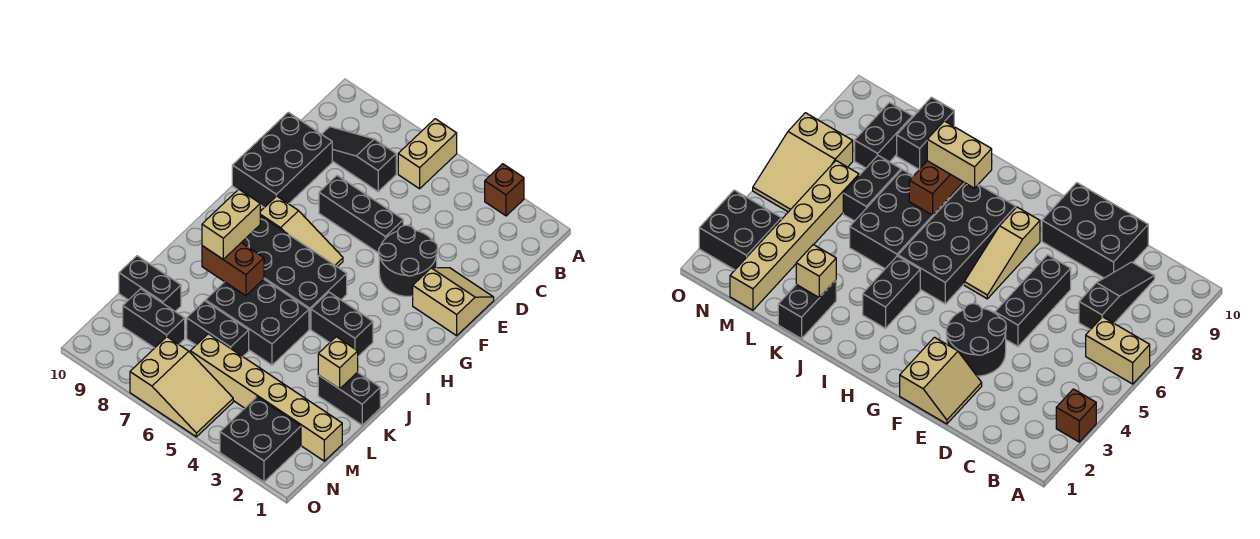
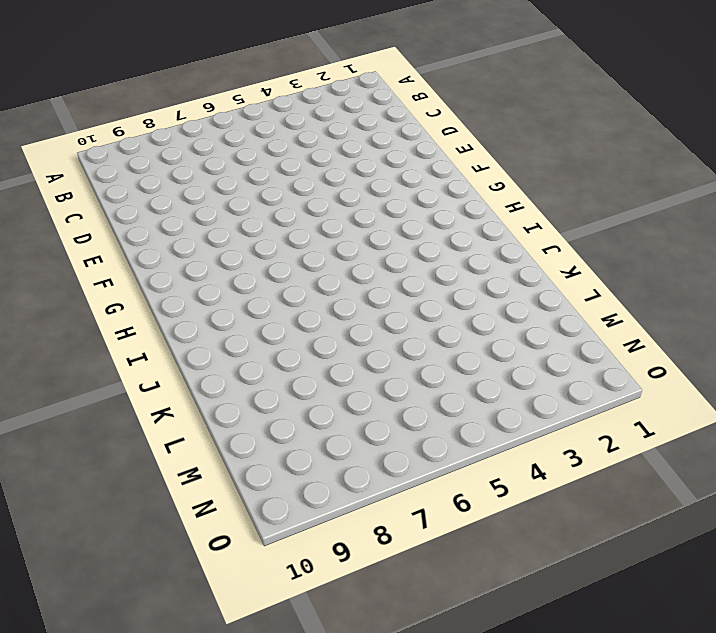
none -> brown 1x1 brick [485,164,524,216]
none -> tan 1x2 brick [398,119,457,189]
none -> black 1x3 slope [322,127,396,192]

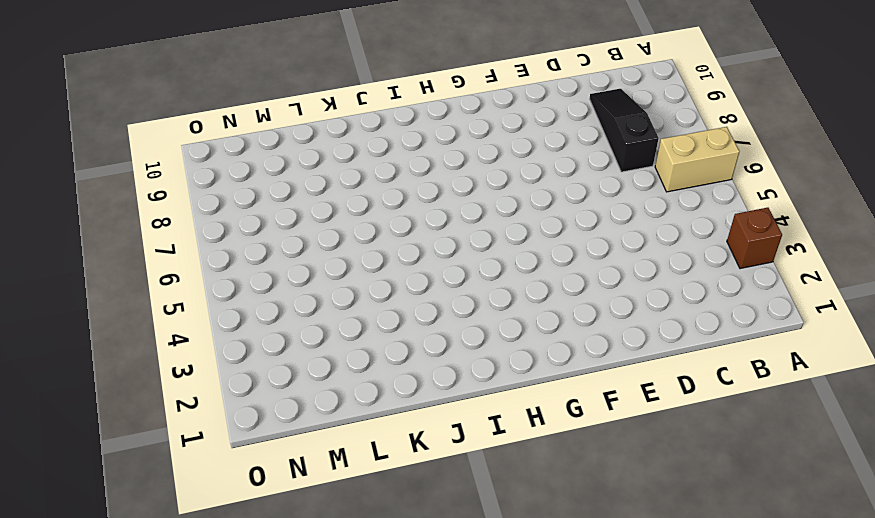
none -> black 2x3 brick [232,112,332,207]
none -> tan 2x2 slope [413,268,494,336]
none -> black 2x2 round brick [379,225,438,296]

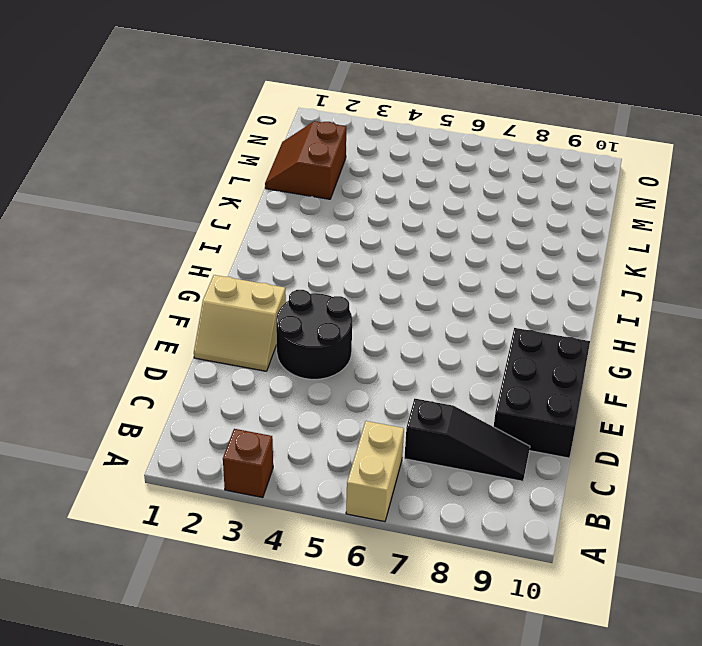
brown 2x2 slope [265,121,346,199] -> tan 1x6 brick [190,334,342,461]
none -> black 1x3 brick [319,176,403,253]
none -> tan 1x3 slope [260,196,343,267]
none -> black 2x4 brick [241,216,347,329]

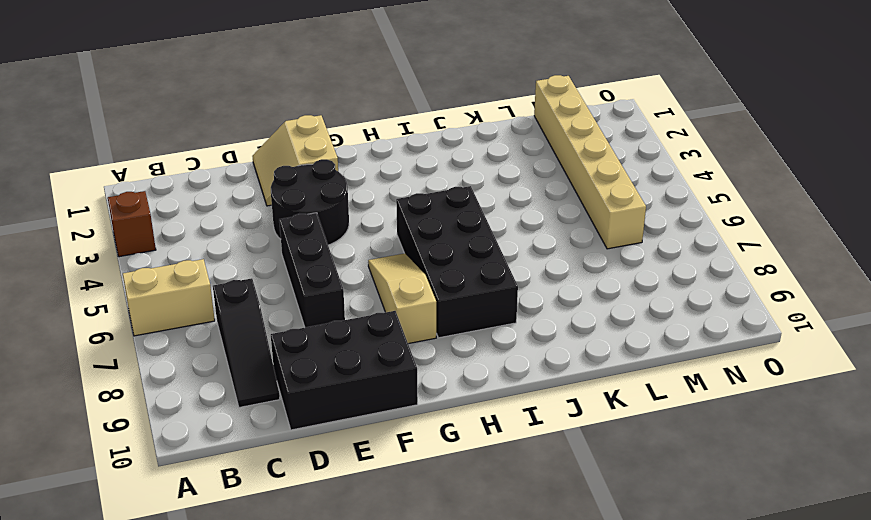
none -> black 1x2 brick [311,292,373,356]
none -> black 2x3 brick [206,279,309,365]
none -> black 1x2 brick [318,372,380,425]

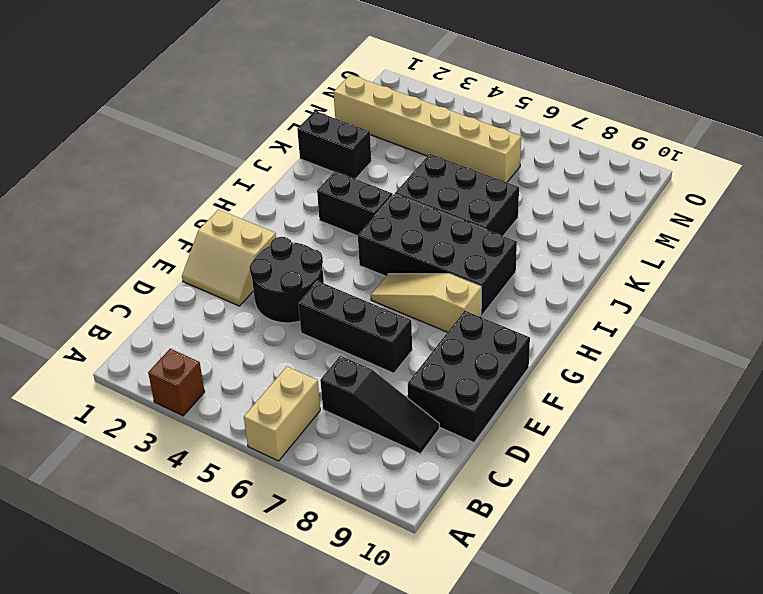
none -> black 1x2 brick [187,301,249,356]
none -> black 1x2 brick [119,256,181,311]
none -> black 1x2 brick [123,289,185,348]

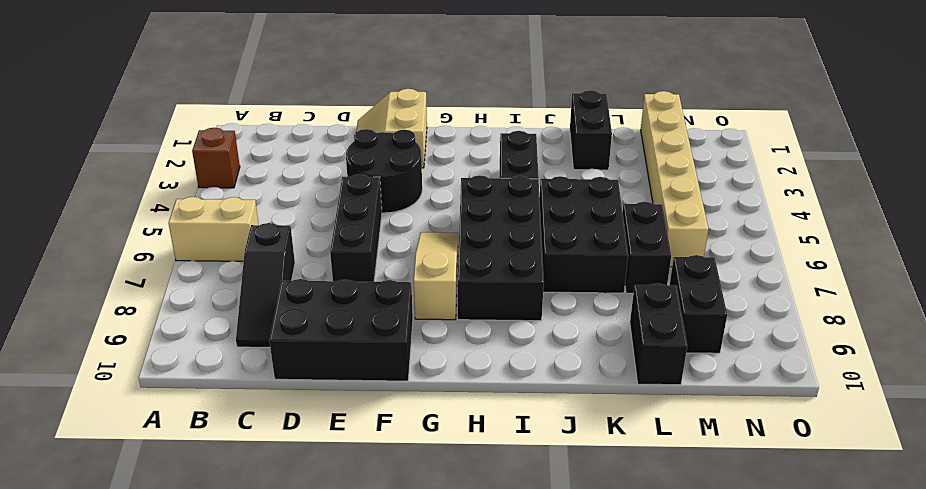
none -> black 2x2 brick [220,397,301,482]
none -> tan 2x3 slope [130,337,233,437]
none -> brown 1x2 brick [202,243,264,296]

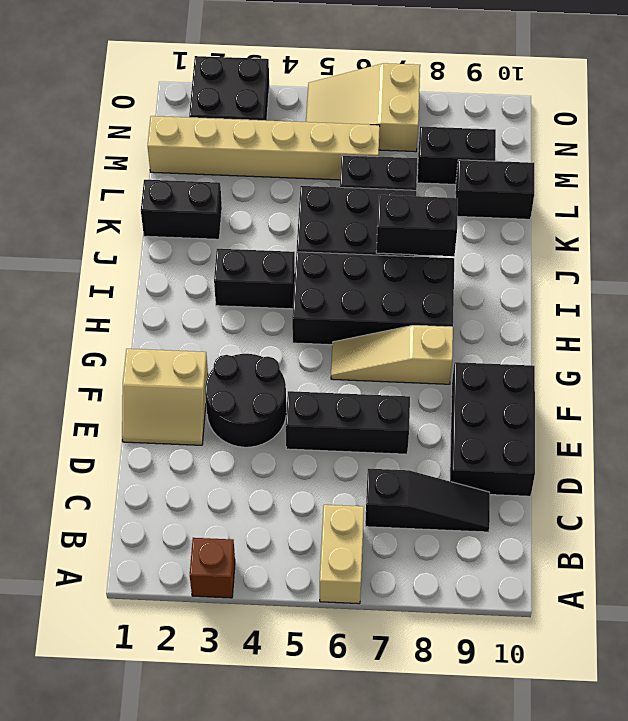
black 1x2 brick [376,195,458,256] -> brown 1x2 brick [202,243,264,296]
none -> tan 1x1 brick [318,337,358,389]
none -> tan 1x2 brick [202,189,260,259]

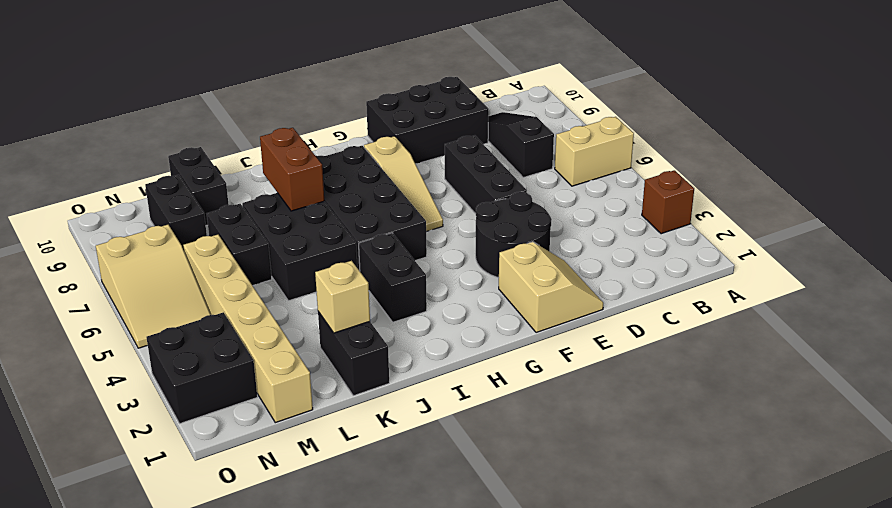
none -> tan 1x2 brick [202,189,260,259]

